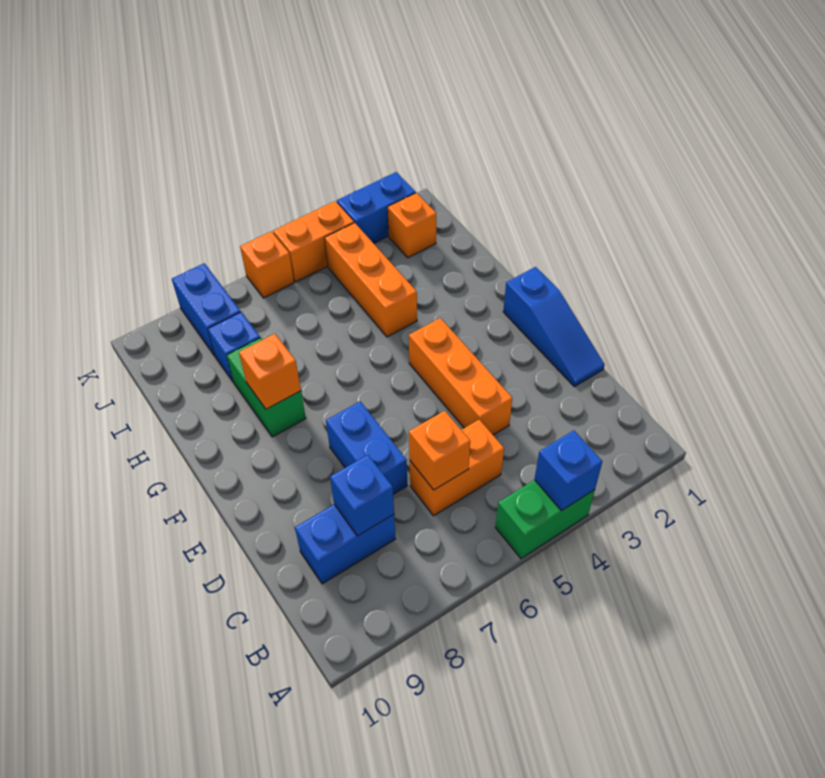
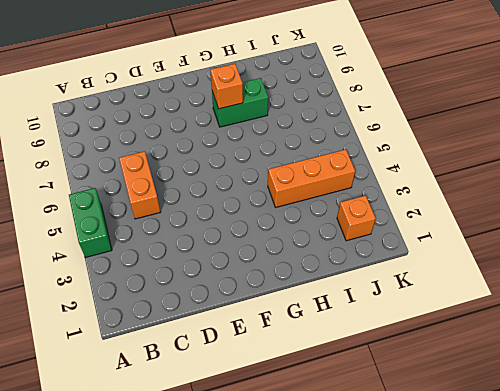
none -> blue 1x2 brick [295,505,396,584]
none -> blue 1x3 slope [503,267,605,387]
none -> orange 1x3 brick [409,318,512,435]

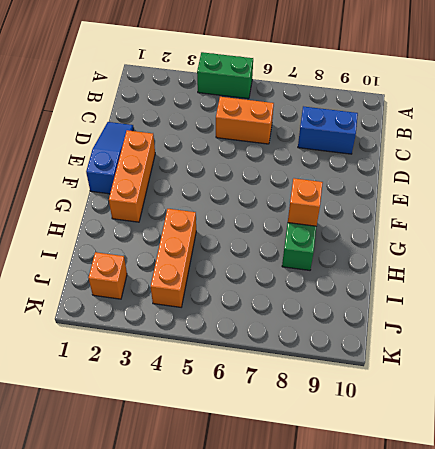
orange 1x3 brick [109,130,155,222] -> orange 1x3 brick moved to [409,318,512,435]
none -> blue 1x2 brick [326,401,407,494]
none -> blue 1x1 brick [208,312,260,382]
none -> blue 1x2 brick [172,263,241,356]

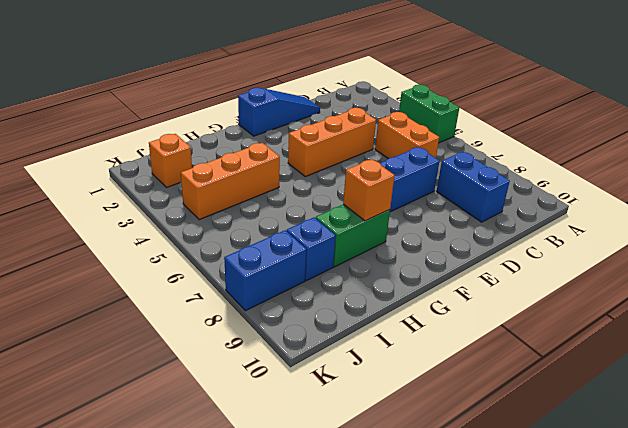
none -> blue 1x2 brick [337,172,416,243]
none -> orange 1x2 brick [273,201,354,282]
none -> orange 1x1 brick [240,231,294,298]

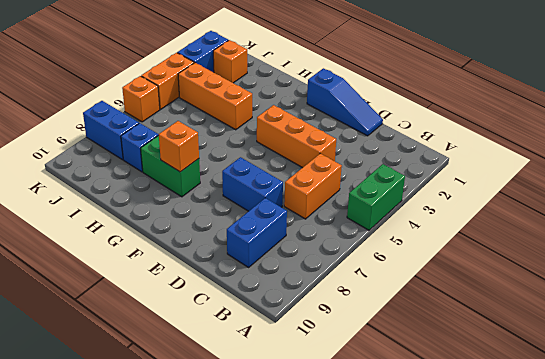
none -> blue 1x1 brick [534,430,602,511]
none -> orange 1x1 brick [409,411,470,490]
none -> blue 1x1 brick [330,455,394,536]

